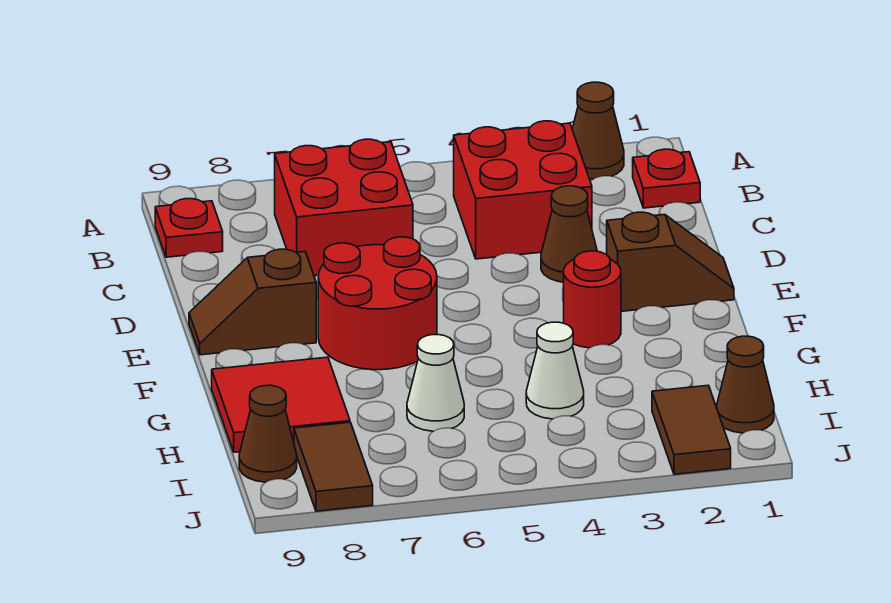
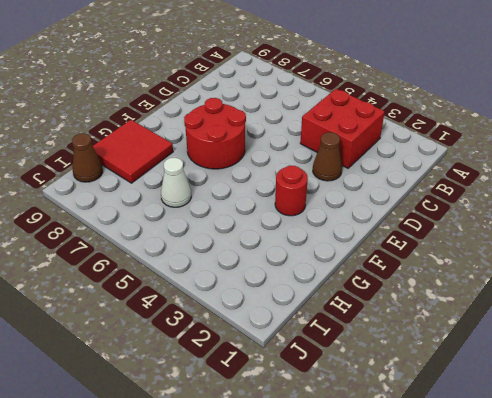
none -> brown 1x1 cone [572,82,624,179]
none -> red 1x1 plate [633,149,700,208]
none -> red 2x2 brick [275,139,413,276]

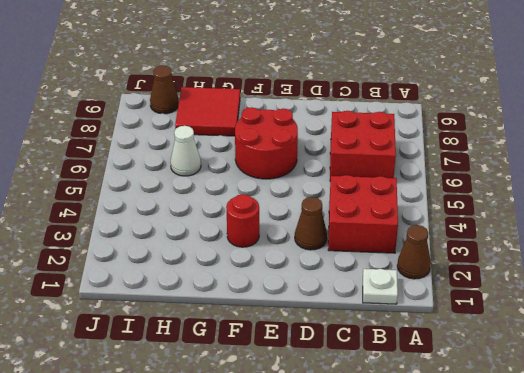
white 1x1 plate [363,269,398,304] -> red 1x1 plate [633,149,700,208]
none -> red 1x1 plate [155,199,223,257]
none -> brown 1x2 slope [607,212,734,311]
none -> brown 1x2 slope [189,249,316,355]

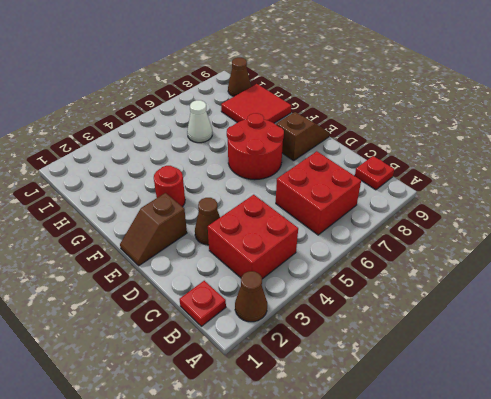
none -> white 1x1 cone [526,322,584,419]
none -> brown 1x1 cone [717,336,774,433]
none -> brown 1x2 tile [652,385,731,474]

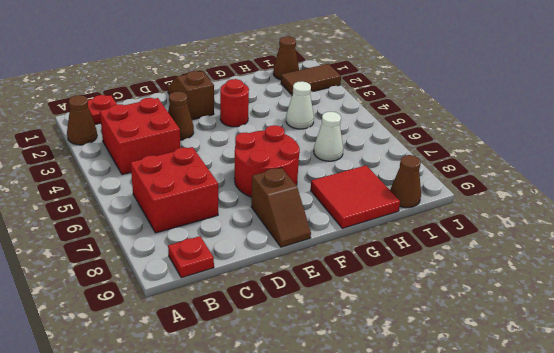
none -> brown 1x2 tile [294,422,373,511]

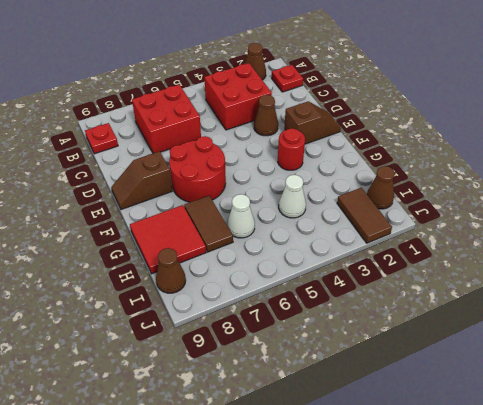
brown 1x2 tile [184,196,233,252] -> brown 1x2 tile moved to [294,422,373,511]

